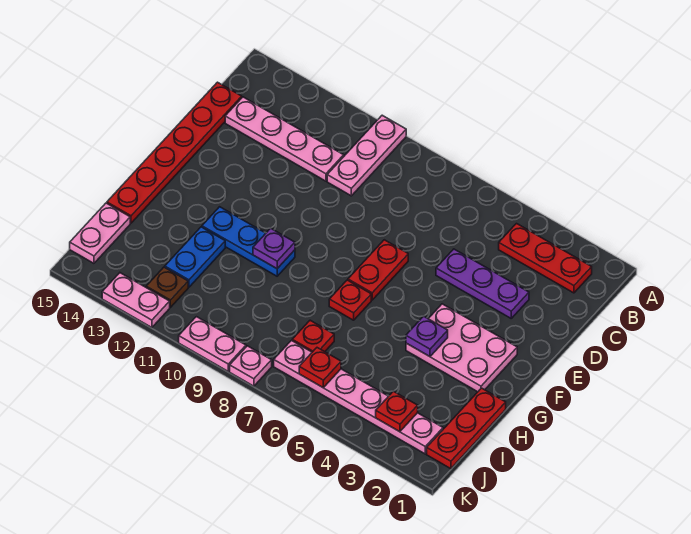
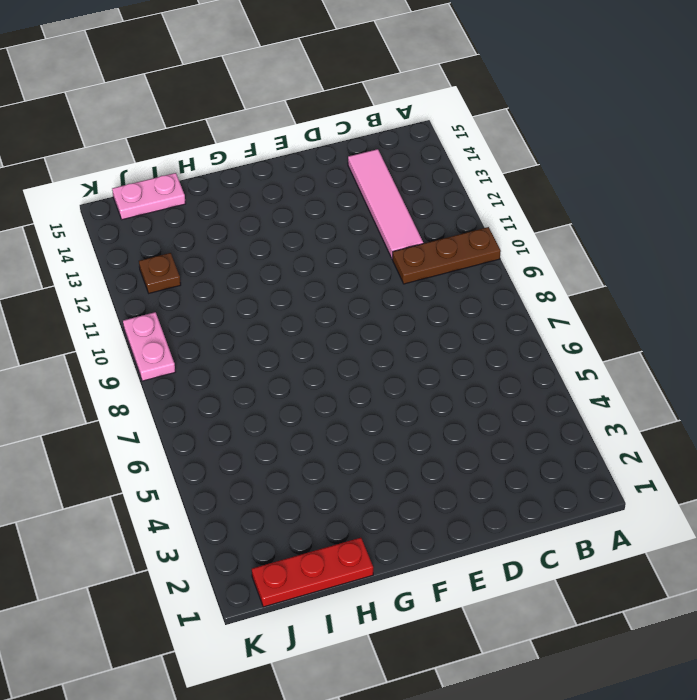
brown 1x3 plate [393,227,501,284] -> pink 1x3 plate [327,115,406,196]
pink 1x4 tile [348,149,423,259] -> pink 1x4 plate [225,97,344,181]
none -> red 1x3 plate [499,224,592,293]
none -> red 1x6 plate [107,82,242,223]
none -> purple 1x3 plate [436,249,529,318]

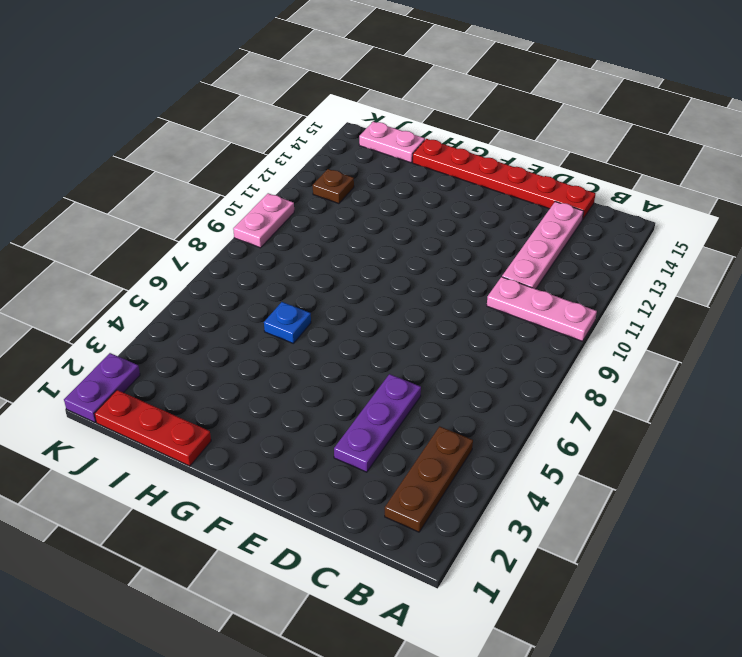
brown 1x3 plate [385,426,473,532] -> red 1x3 plate [499,224,592,293]
blue 1x1 plate [264,302,311,343] -> none
purple 1x2 plate [64,353,140,422] -> none
none -> red 1x2 plate [348,240,408,300]
none -> pink 2x3 plate [406,304,517,392]
none -> red 1x1 plate [329,280,371,320]

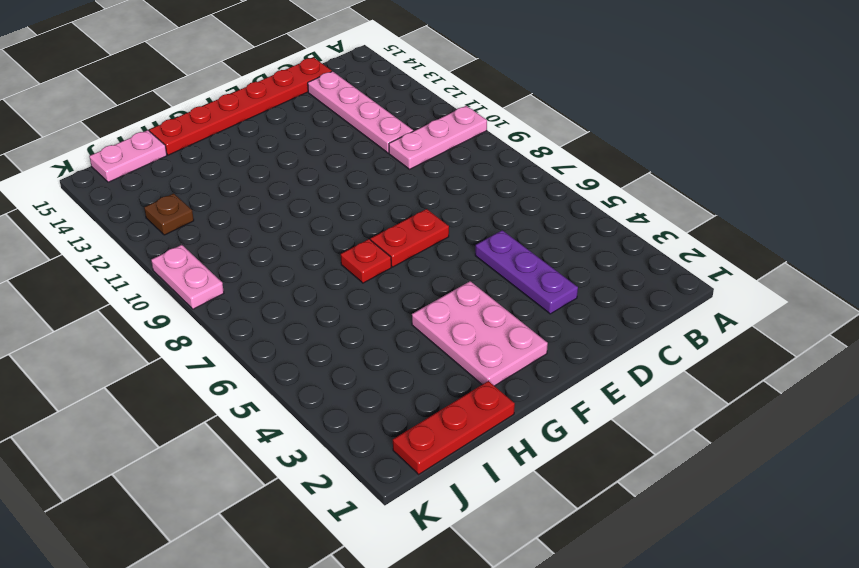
none -> red 1x3 plate [499,224,592,293]
none -> blue 1x3 plate [202,207,295,276]
none -> blue 1x2 plate [165,227,225,287]

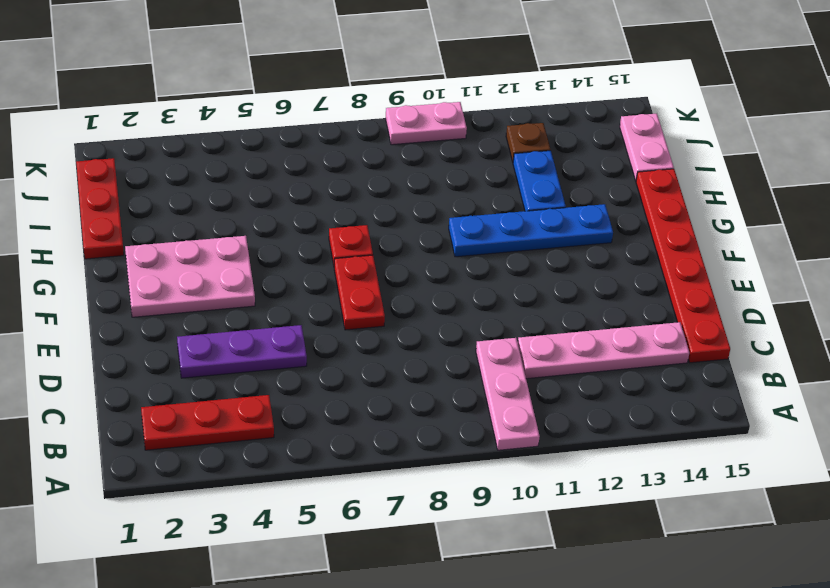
blue 1x4 plate [449,204,613,257] -> blue 1x3 plate [202,207,295,276]
none -> red 1x1 plate [292,320,334,352]
none -> pink 1x6 plate [274,341,443,454]
none -> pink 1x1 plate [230,346,272,386]

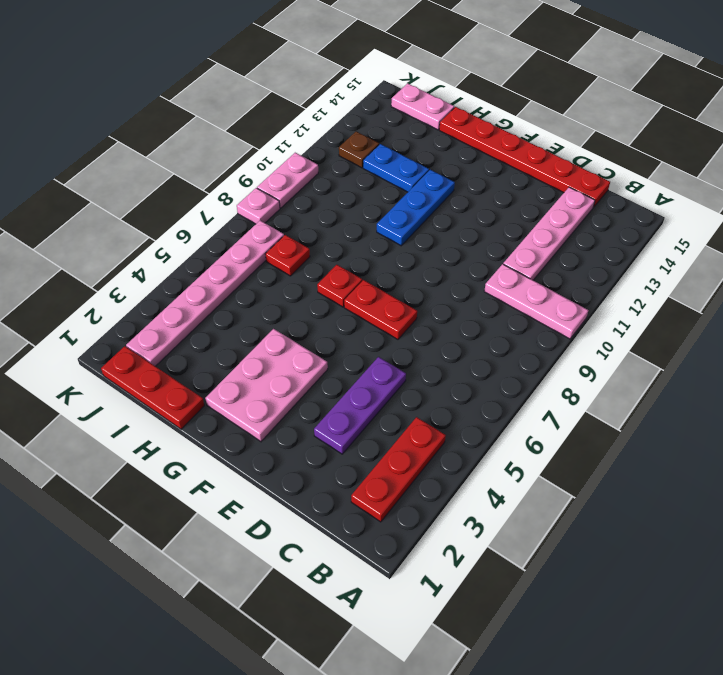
none -> pink 1x2 plate [102,273,170,327]
none -> purple 1x1 plate [406,316,448,357]
none -> purple 1x1 plate [253,228,295,269]

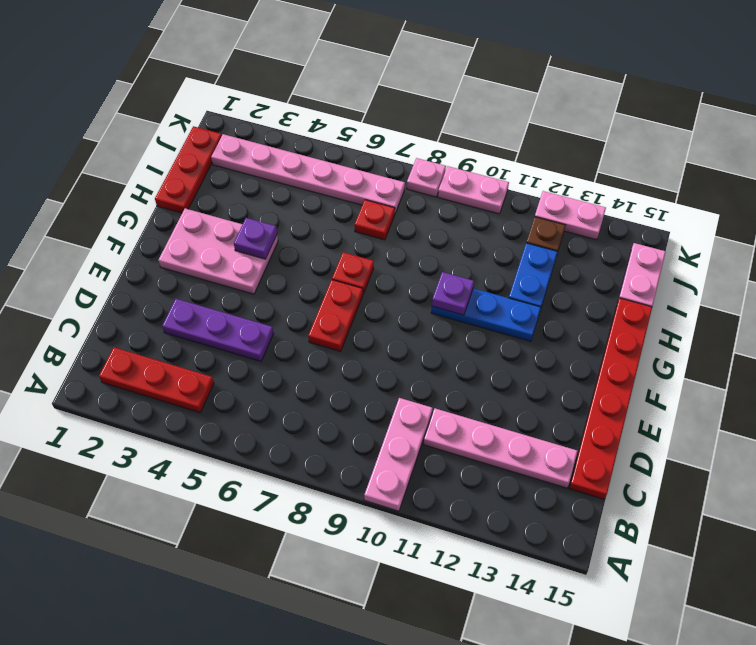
none -> red 1x1 plate [376,391,418,432]
none -> red 1x1 plate [299,348,341,387]

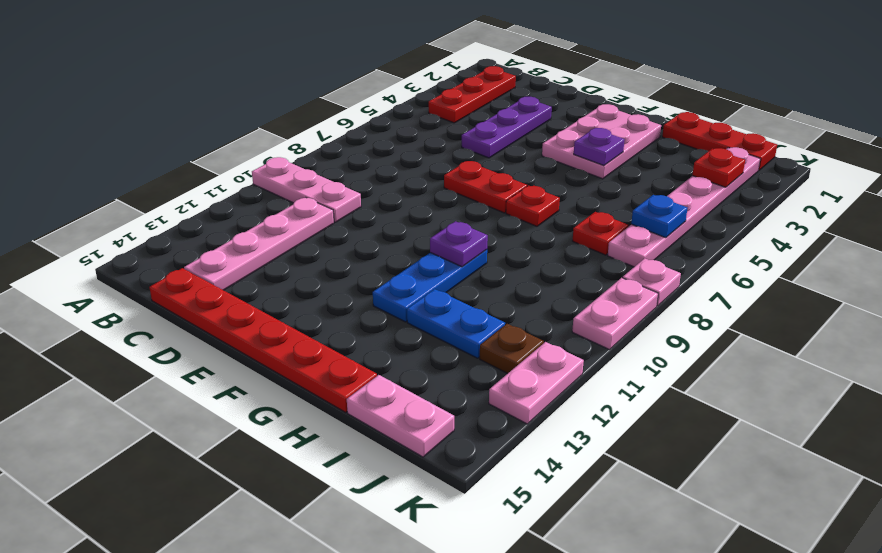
blue 1x1 plate [631,195,687,238] -> red 1x1 plate [299,348,341,387]

